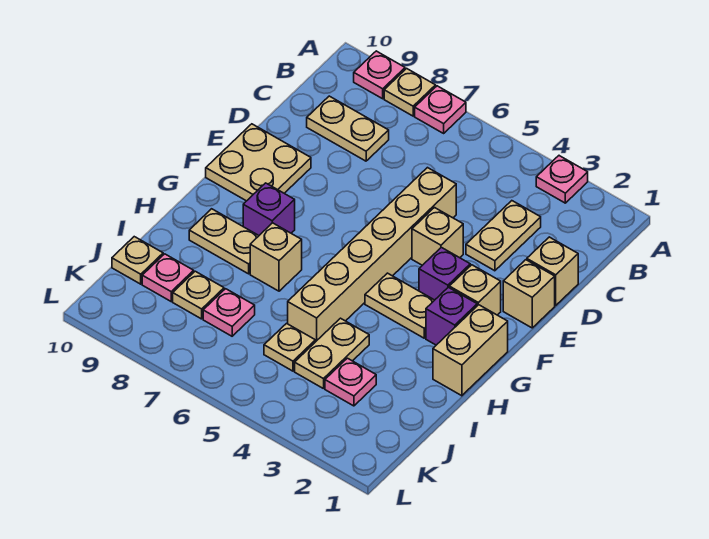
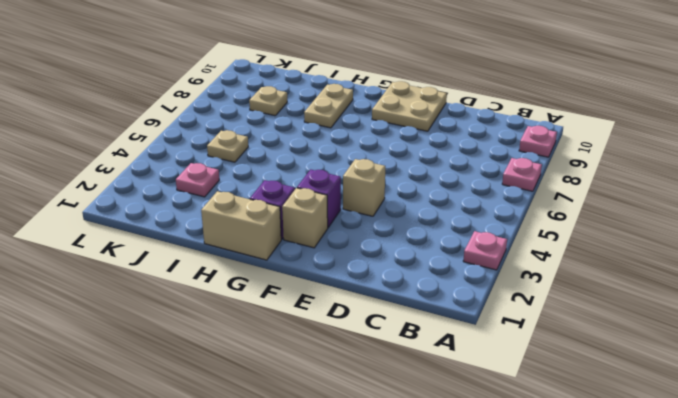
none -> tan 1x1 plate [384,68,436,116]
none -> tan 1x2 plate [466,201,541,271]
none -> tan 1x2 plate [307,96,389,161]

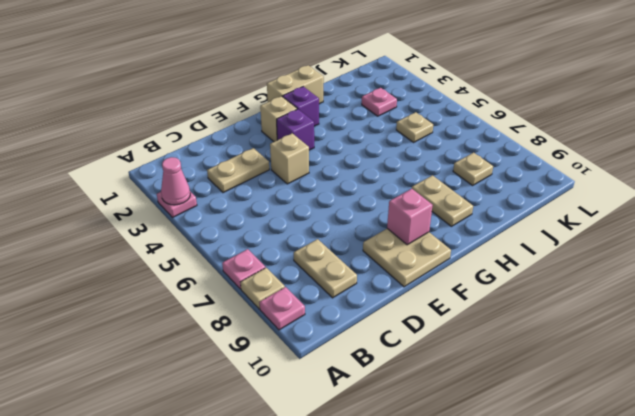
pink 1x1 cone [161,157,190,205] -> none
pink 1x1 brick [387,189,433,245] -> none
none -> tan 1x1 brick [527,237,578,305]
none -> tan 1x6 brick [288,168,456,342]
none -> tan 1x1 brick [503,260,555,328]

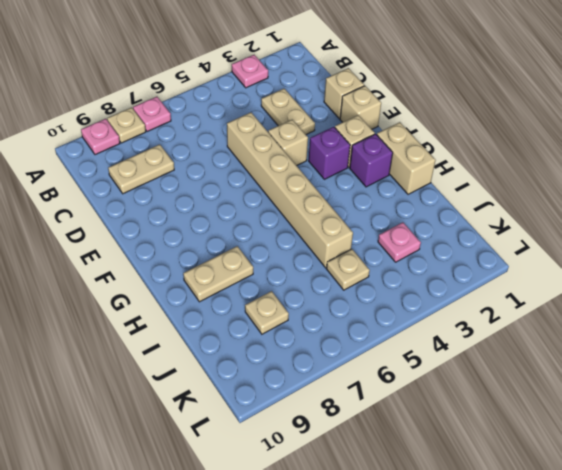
none -> tan 2x2 plate [206,124,311,201]
none -> tan 1x2 plate [365,273,434,338]
none -> purple 1x1 brick [243,183,295,235]

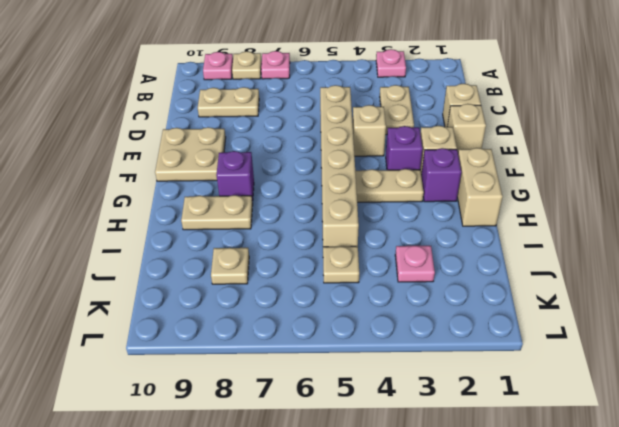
none -> tan 1x1 brick [250,223,302,291]
none -> tan 1x2 plate [295,318,369,389]
none -> pink 1x1 plate [203,289,255,336]

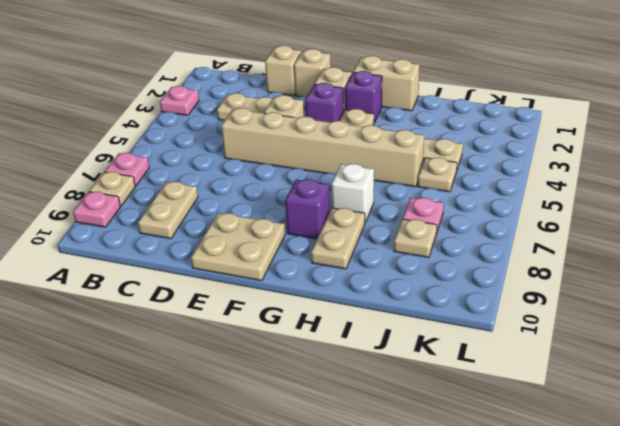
white 1x1 brick [331,164,374,222] -> tan 1x1 brick [250,223,302,291]
none -> pink 1x1 plate [325,358,376,406]
none -> pink 1x1 plate [142,254,194,301]
none -> tan 1x1 plate [112,237,163,284]

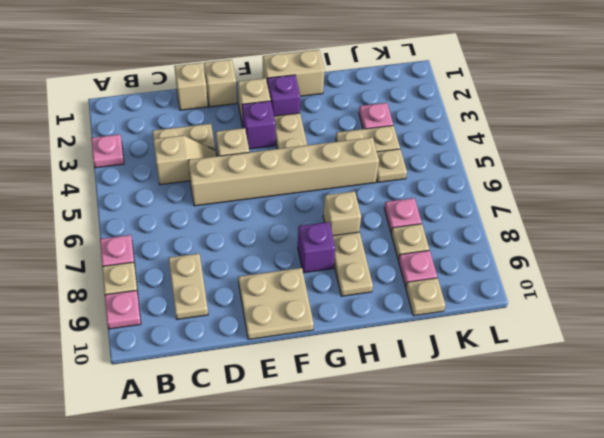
tan 1x2 slope [153,135,216,185] -> none

